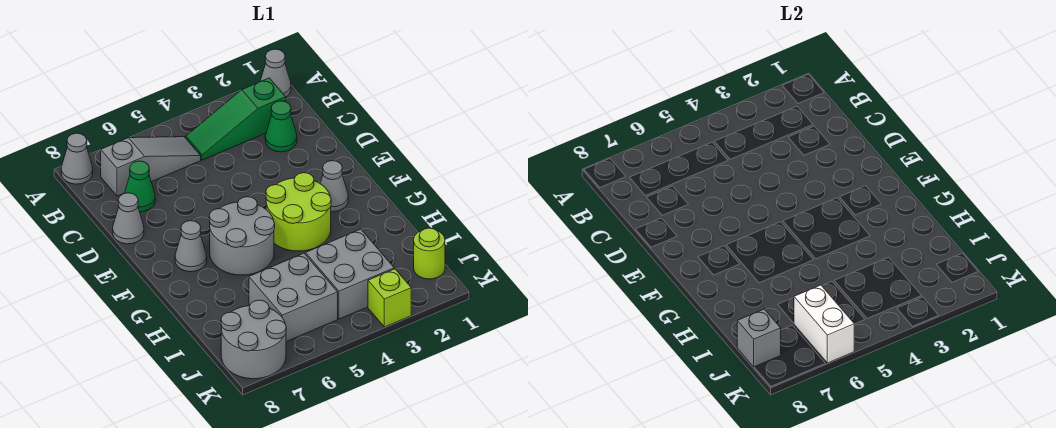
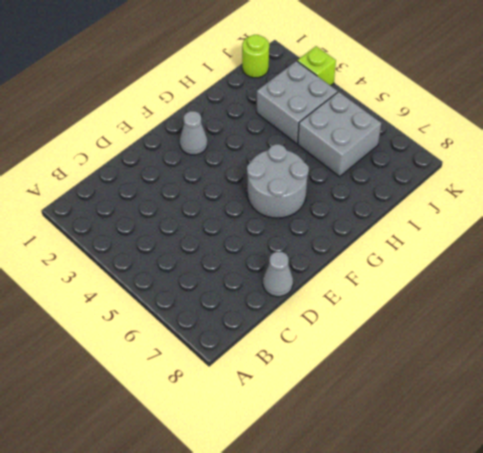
none -> grey 1x1 cone [260,49,291,97]
none -> grey 1x1 cone [61,133,93,184]
none -> green 1x3 slope [186,78,286,160]

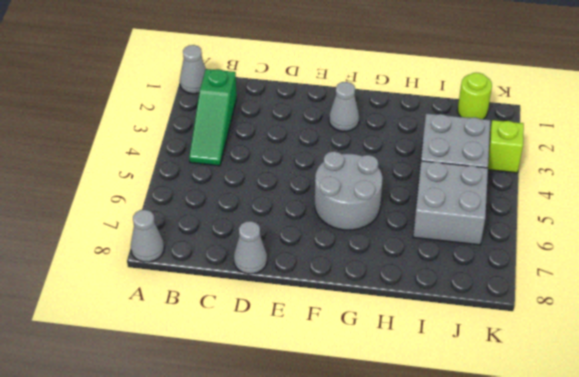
none -> grey 1x3 slope [101,137,201,196]
none -> green 1x1 cone [265,101,297,152]
none -> green 1x1 cone [124,161,155,212]

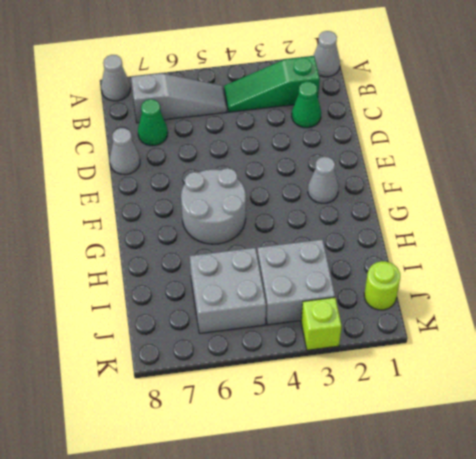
none -> lime 2x2 round brick [266,173,331,251]
none -> grey 1x1 cone [175,221,207,272]
none -> grey 2x2 round brick [221,300,286,379]

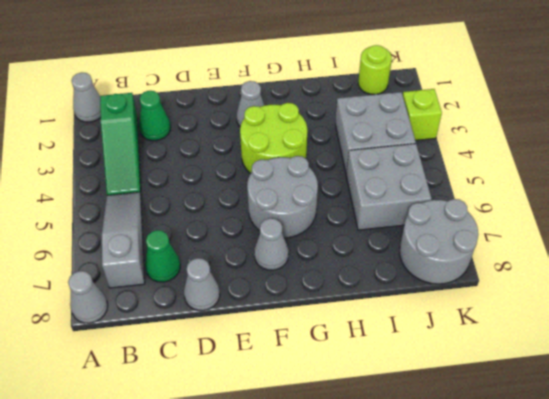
none -> white 1x2 brick [794,285,854,363]
none -> grey 1x1 brick [737,309,781,367]

